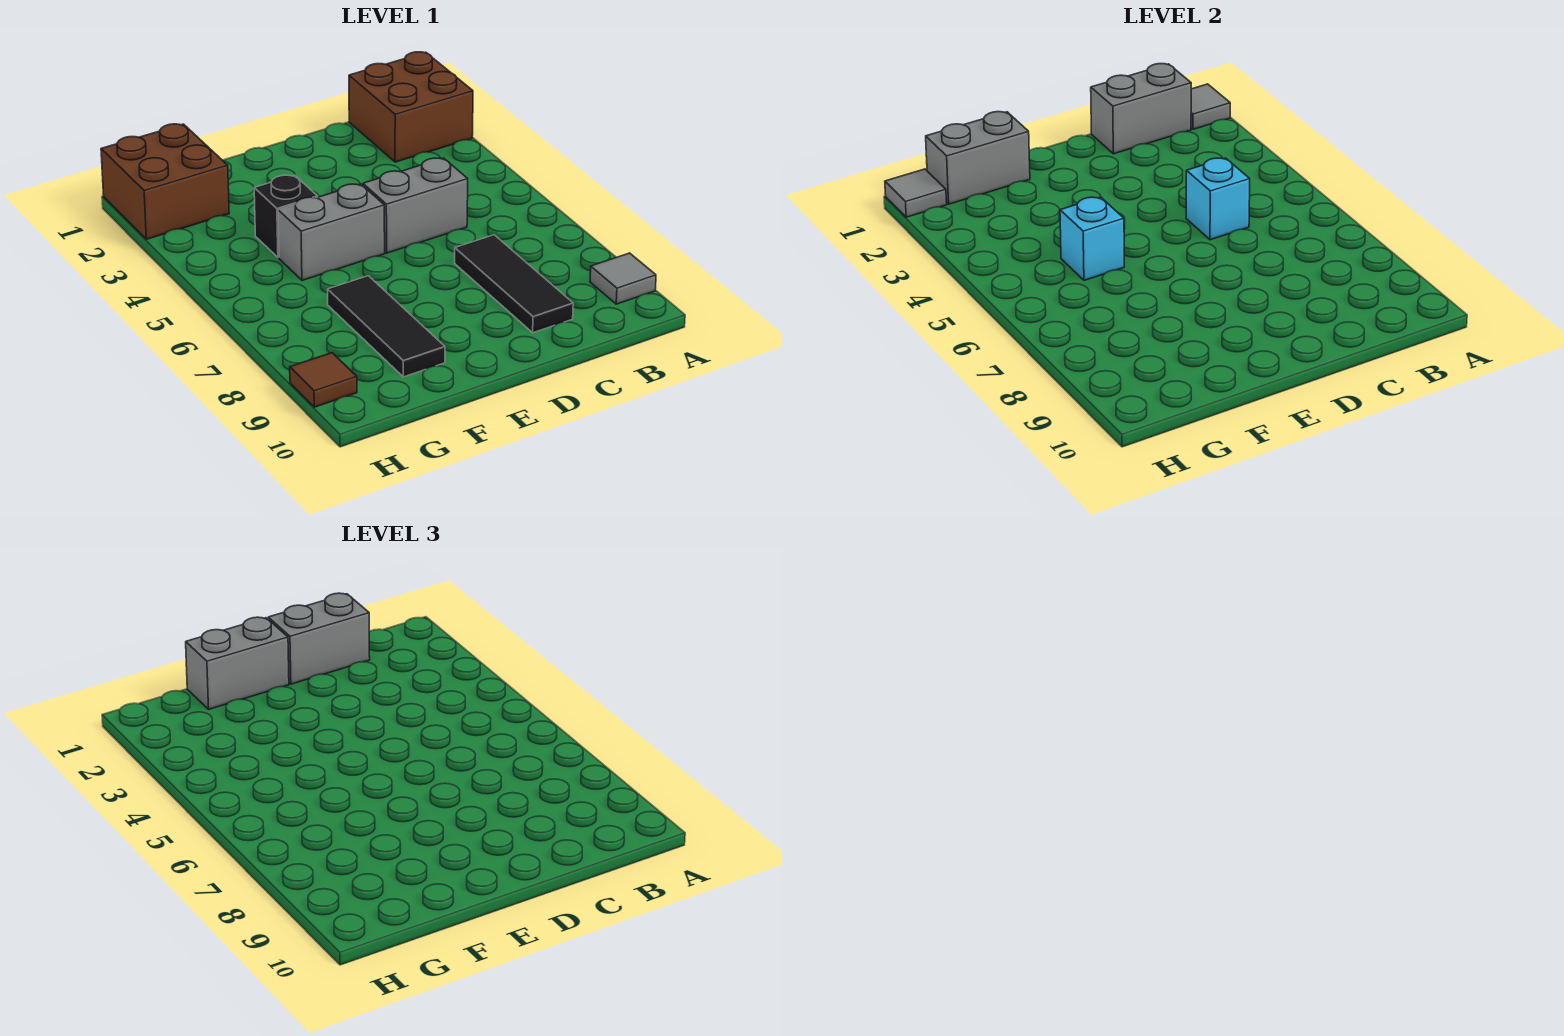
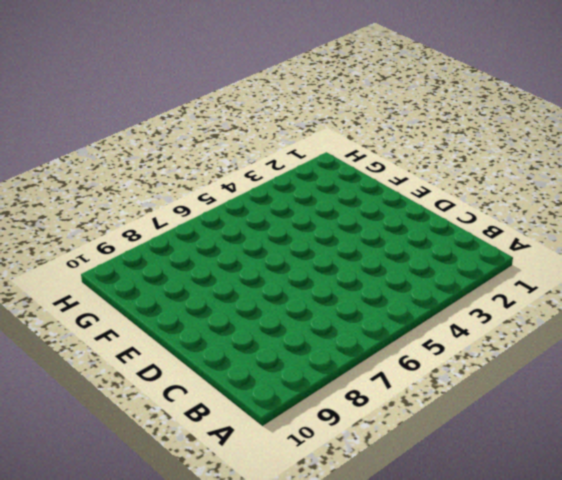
none -> brown 2x2 brick [349,52,473,162]
none -> grey 1x1 tile [590,253,656,304]
none -> grey 1x2 brick [363,158,468,253]

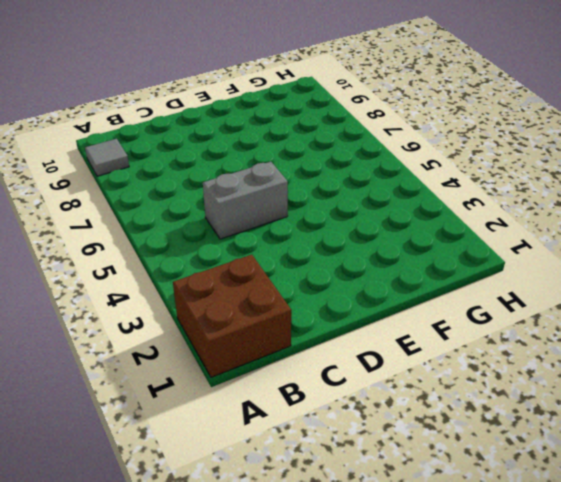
none -> black 1x3 tile [455,235,573,333]
none -> grey 1x2 brick [278,184,385,280]
none -> black 1x1 brick [254,175,318,257]

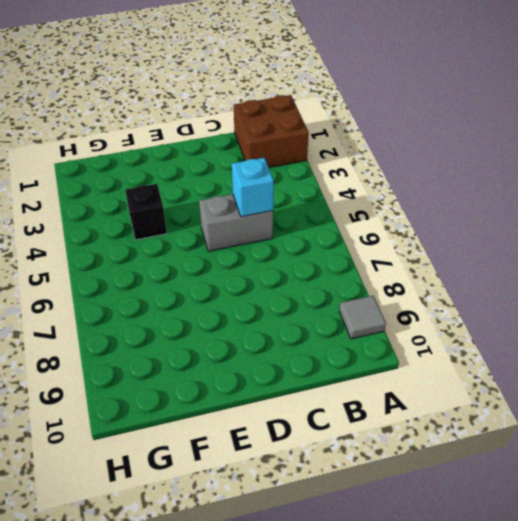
none -> black 1x3 tile [455,235,573,333]
none -> grey 1x2 brick [278,184,385,280]
none -> black 1x3 tile [328,276,445,377]

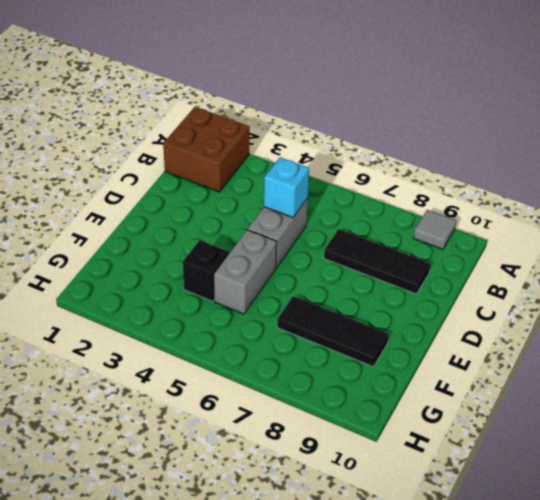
none -> brown 2x2 brick [101,124,229,239]
none -> brown 1x1 tile [290,353,357,407]
none -> grey 1x1 tile [1191,84,1230,129]

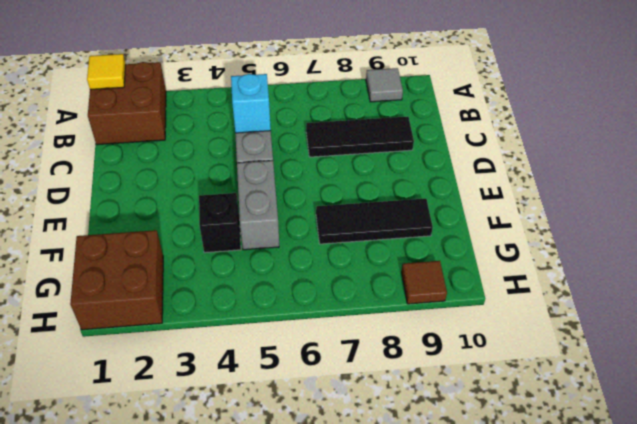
yellow 1x1 tile [87,54,126,89] -> grey 1x1 tile [1191,84,1230,129]
none -> grey 1x2 brick [1091,64,1191,154]
none -> grey 1x2 brick [926,112,1030,204]
none -> cyan 1x1 brick [1060,197,1124,280]

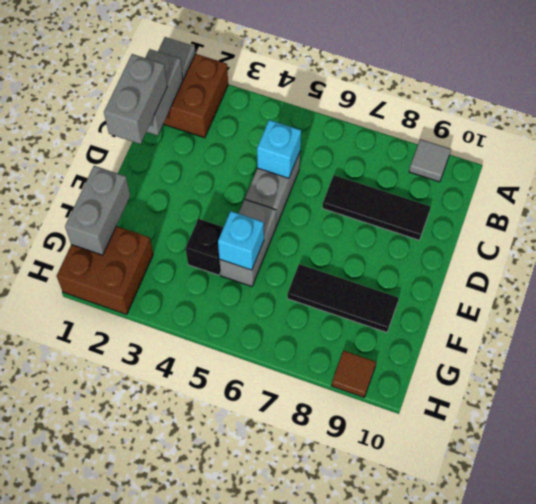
none -> grey 1x1 tile [885,169,947,217]
none -> grey 1x2 brick [186,617,289,709]

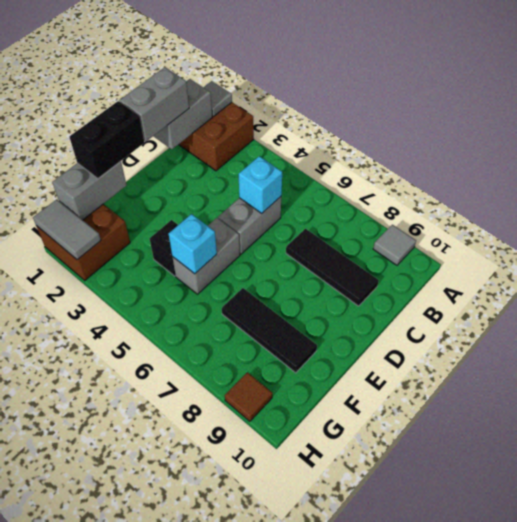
black 1x2 brick [69,101,144,178] -> grey 1x2 brick [186,617,289,709]
grey 1x2 tile [33,199,101,260] -> grey 1x1 tile [885,169,947,217]

